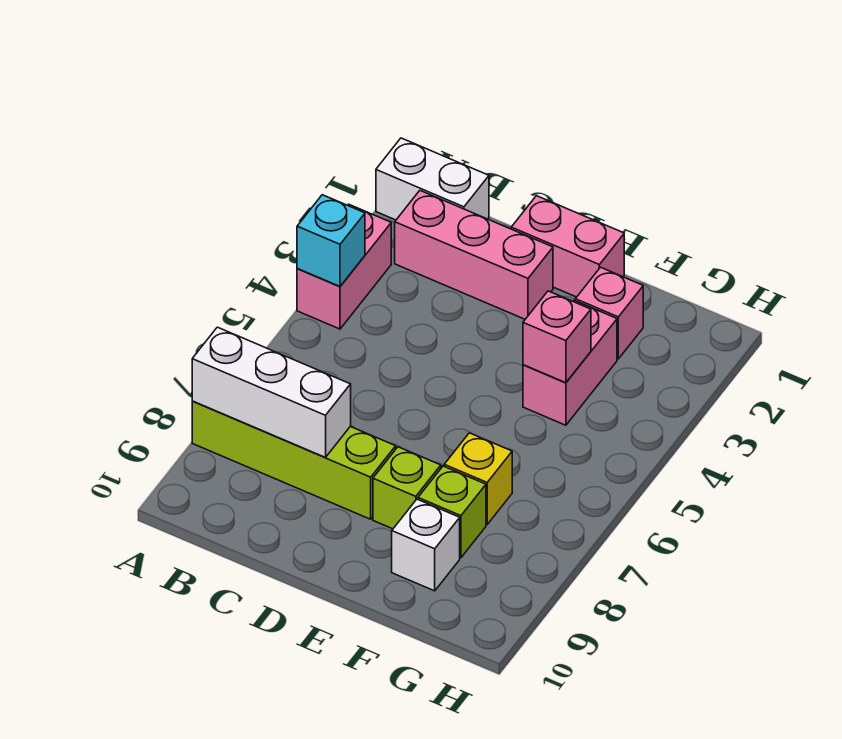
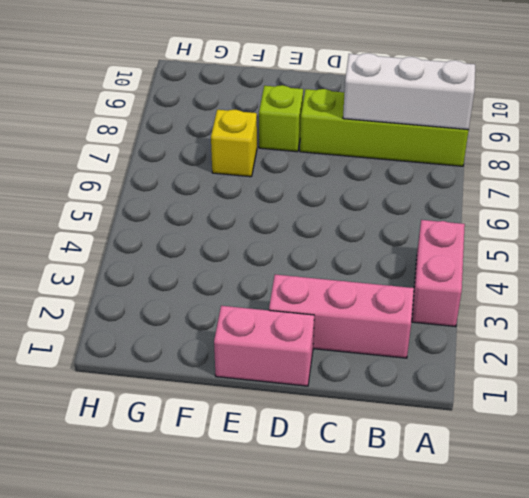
none -> white 1x2 brick [376,138,489,220]
none -> pink 1x1 brick [575,267,643,359]
none -> pink 1x2 brick [523,300,617,425]

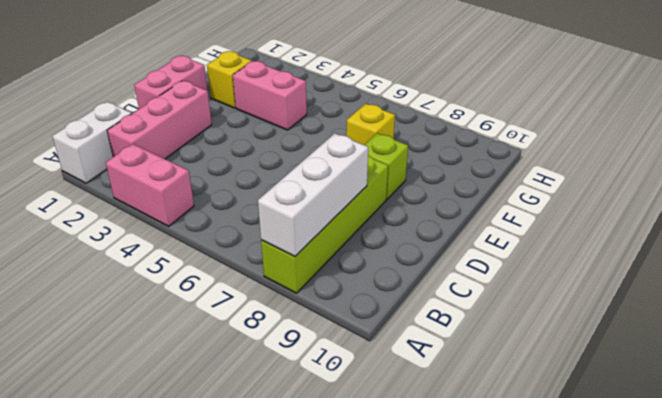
yellow 1x1 brick [207,51,252,108] -> pink 1x1 brick [575,267,643,359]
none -> lime 1x1 brick [418,466,486,558]
none -> white 1x1 brick [392,499,460,591]
none -> cyan 1x1 brick [297,195,365,287]

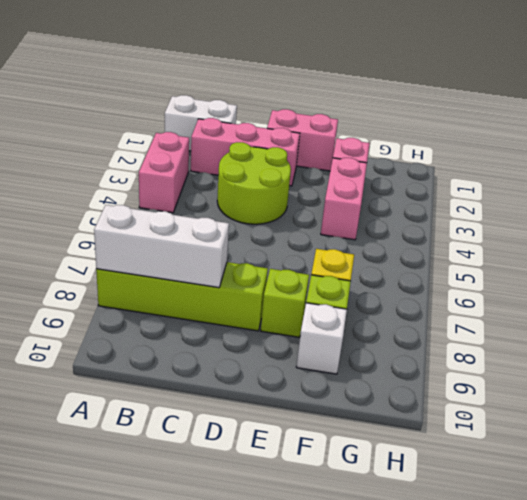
lime 2x2 round brick [217,142,291,224] -> none
none -> cyan 1x1 brick [297,195,365,287]
none -> pink 1x1 brick [523,291,591,383]

